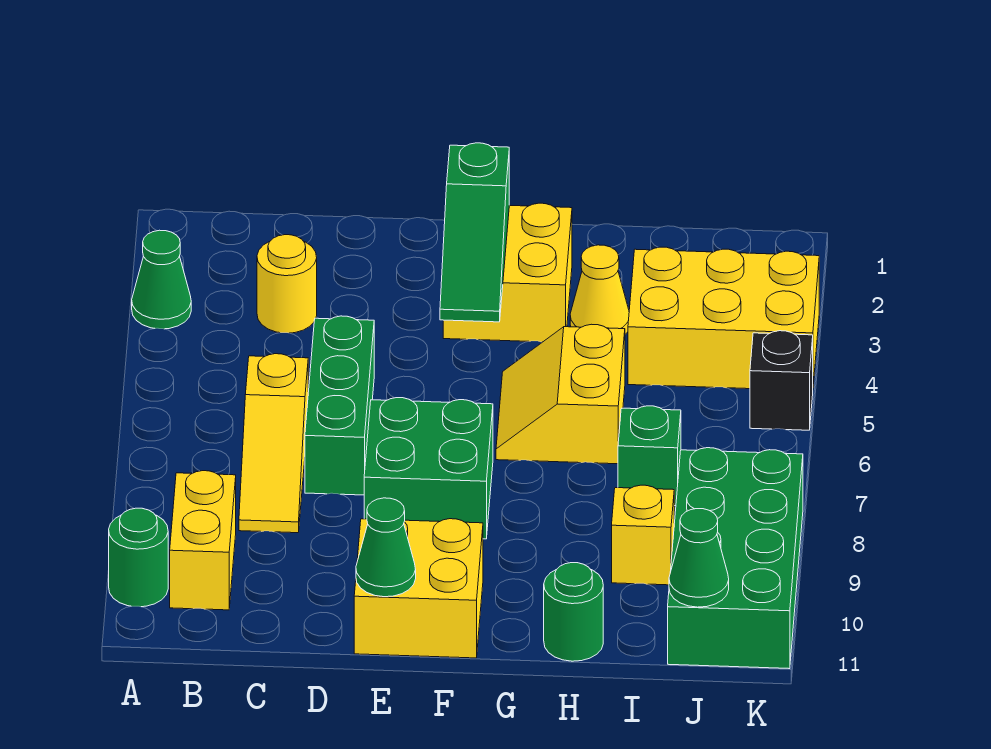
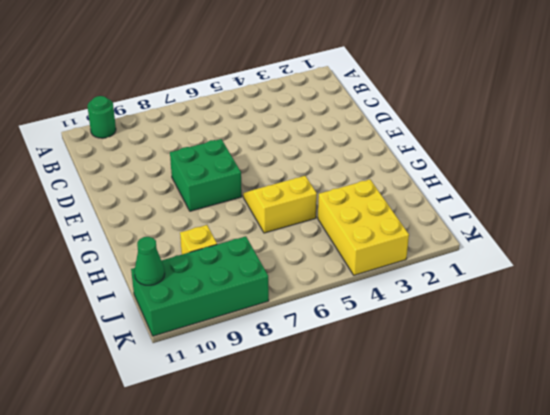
none -> green 1x1 cone [132,230,191,329]
none -> yellow 1x2 brick [170,471,236,610]
none -> yellow 1x1 round brick [257,235,317,333]

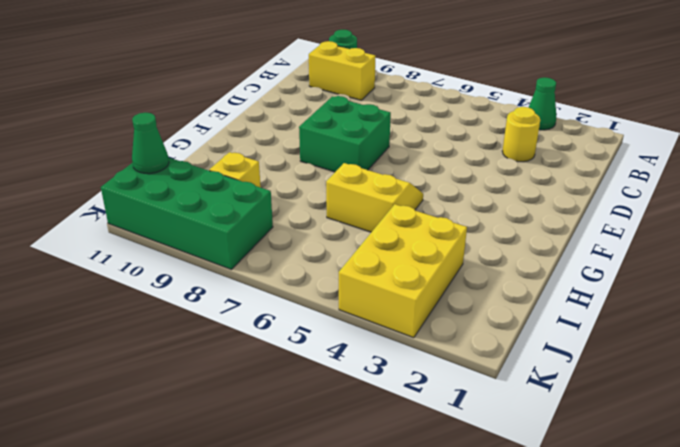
none -> yellow 1x3 slope [239,354,308,533]
none -> green 1x3 brick [305,316,374,495]
none -> yellow 2x2 brick [354,519,483,658]

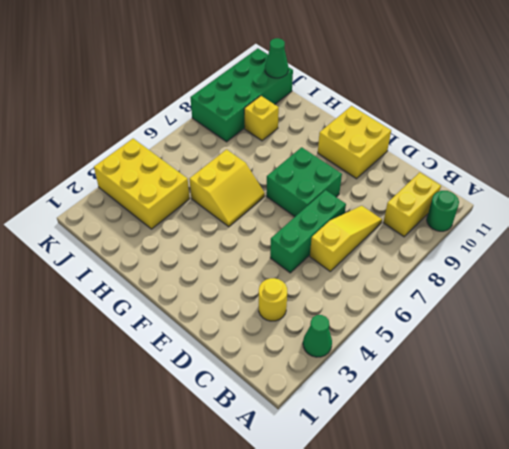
none -> yellow 2x2 brick [443,203,572,342]
none -> yellow 1x1 cone [570,245,629,334]
none -> green 1x1 round brick [544,563,603,661]

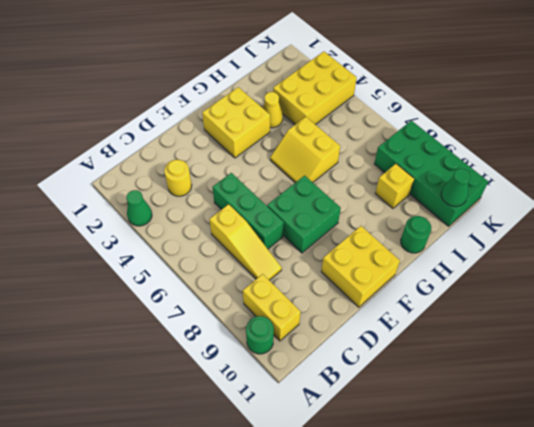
none -> green 1x1 brick [618,406,681,506]
none -> black 1x1 brick [750,331,813,430]
none -> green 1x1 cone [356,498,416,597]

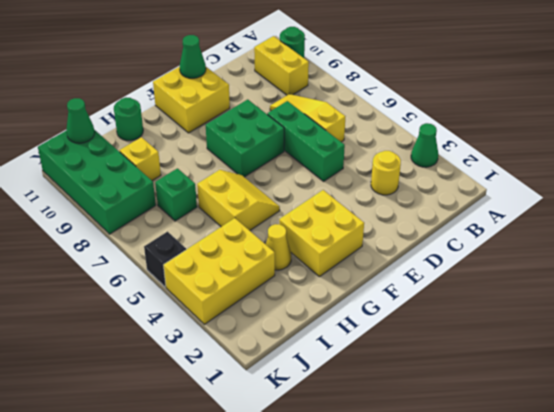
none -> green 1x3 slope [440,143,509,322]

